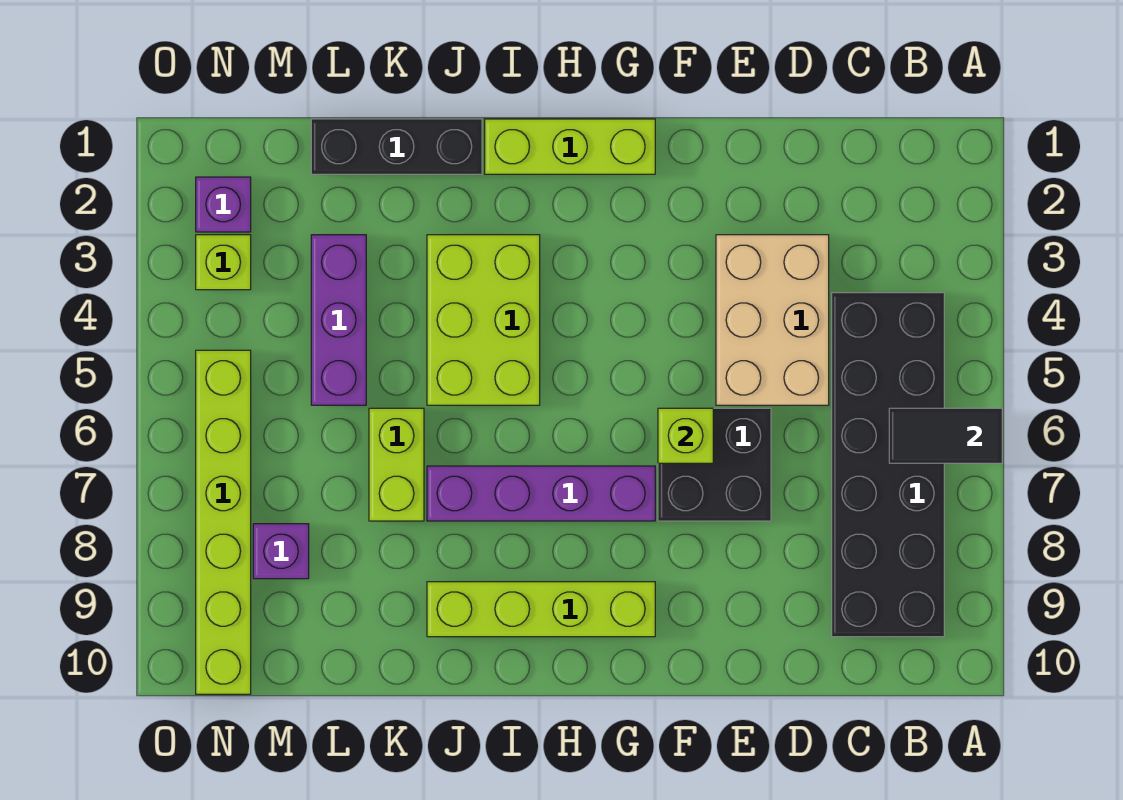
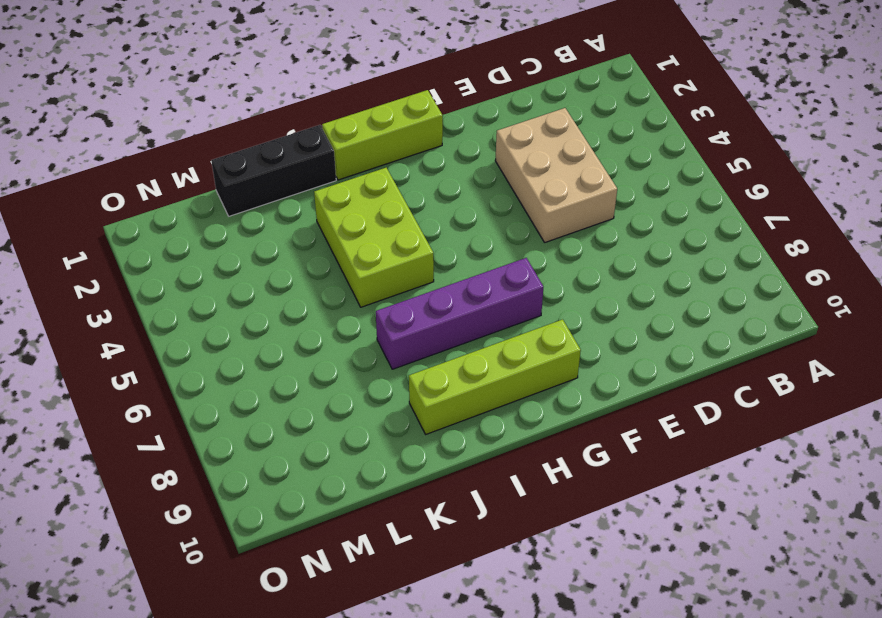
none -> black 2x6 brick [832,293,944,637]
none -> black 2x2 brick [658,408,771,521]
none -> lime 1x2 brick [369,408,424,521]

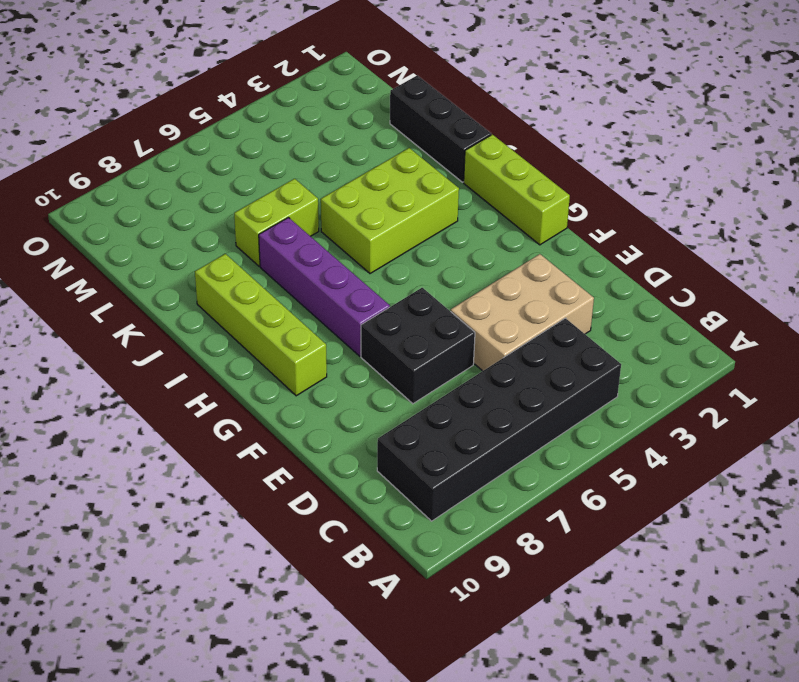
none -> purple 1x3 brick [311,235,366,405]
none -> purple 1x1 brick [253,524,309,579]
none -> purple 1x1 brick [196,177,251,232]

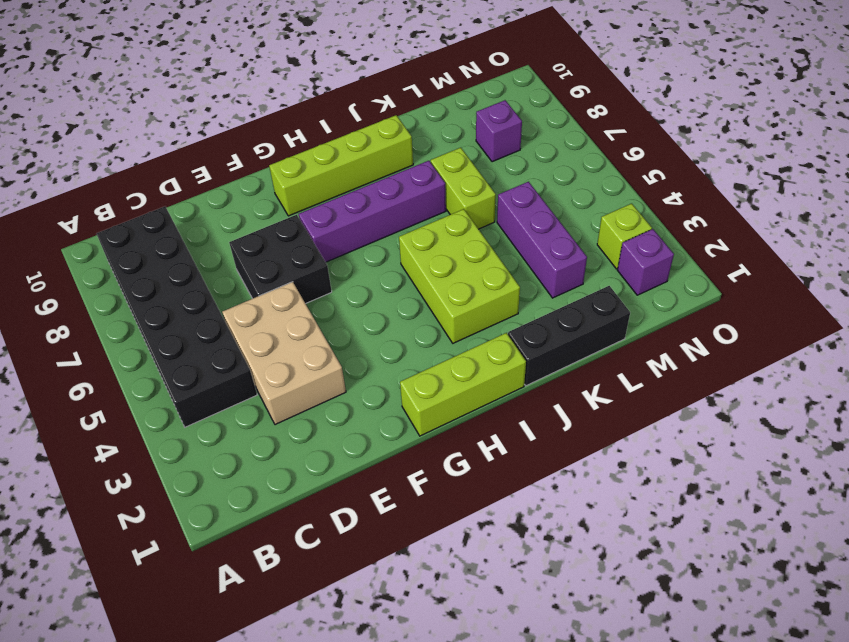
none -> lime 1x6 brick [196,350,251,694]
none -> black 1x2 tile [889,408,1002,463]
none -> lime 1x1 brick [658,408,713,463]

